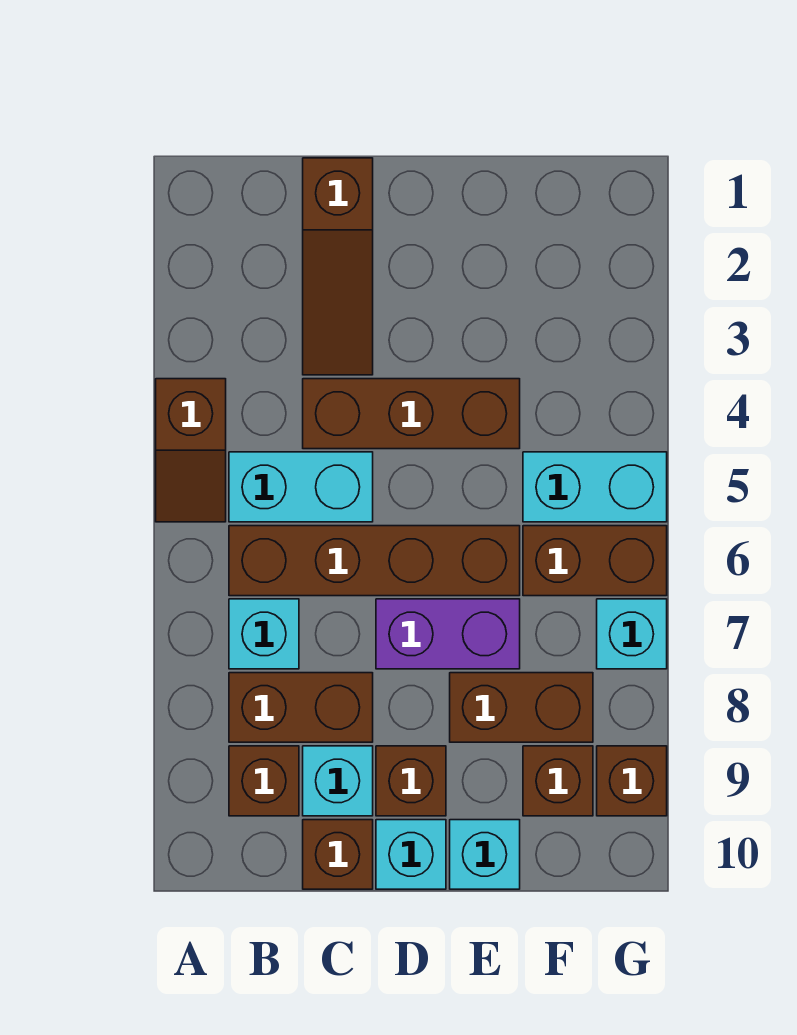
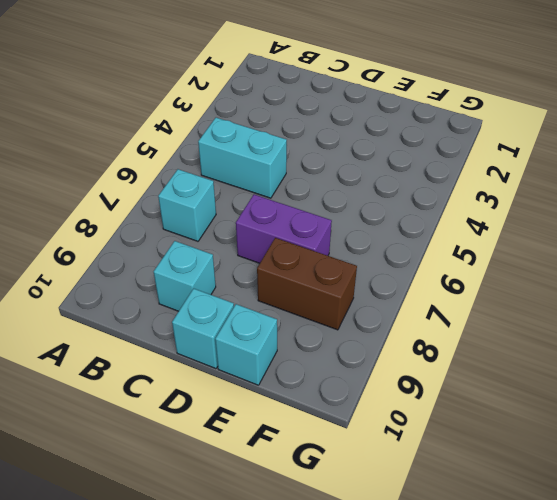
none -> brown 1x2 slope [156,379,226,522]
none -> brown 1x4 brick [229,526,520,596]
none -> brown 1x2 brick [229,673,373,742]

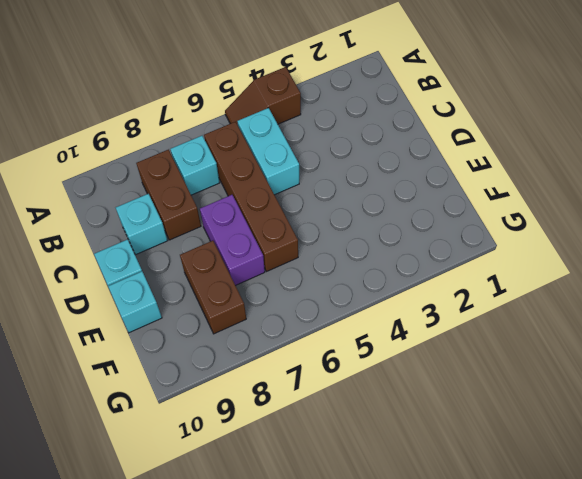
none -> brown 1x1 brick [229,746,299,816]
none -> brown 1x3 slope [303,158,373,375]
none -> brown 1x3 brick [303,379,520,449]

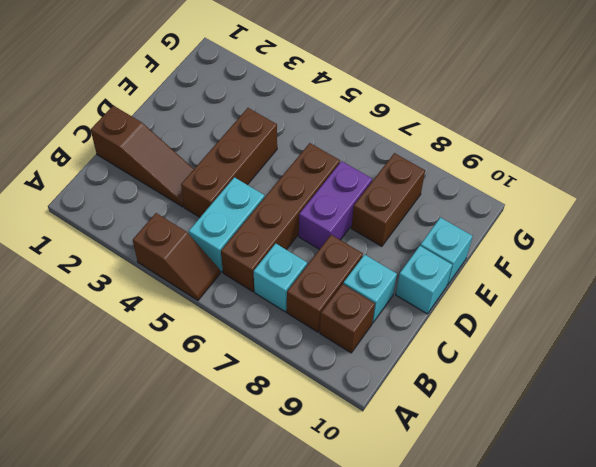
none -> brown 1x1 brick [303,820,373,889]
none -> brown 1x1 brick [376,746,446,816]
none -> cyan 1x2 brick [523,452,667,522]

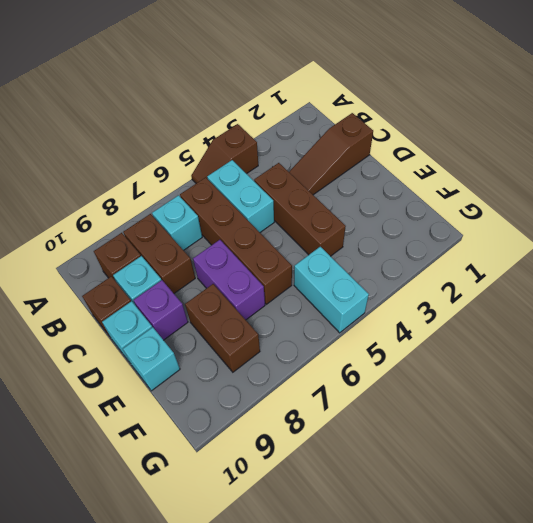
purple 1x1 brick [134,280,188,340] -> brown 1x1 brick [376,746,446,816]
none -> brown 1x2 brick [523,526,667,596]
none -> brown 1x1 brick [523,746,593,816]
none -> cyan 1x1 brick [597,599,667,669]

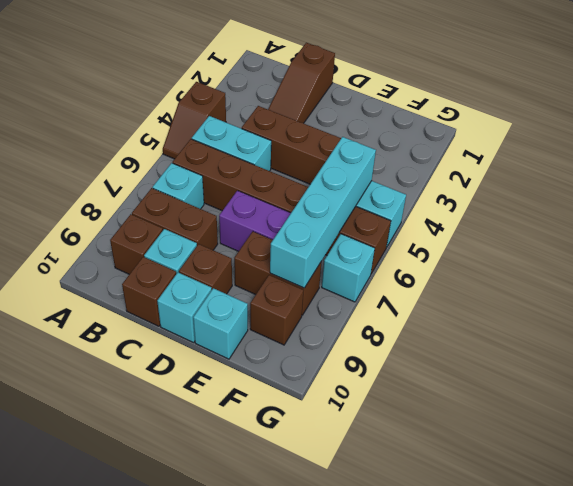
cyan 1x4 brick [270,137,376,288] -> none
none -> brown 1x1 brick [597,746,667,816]

